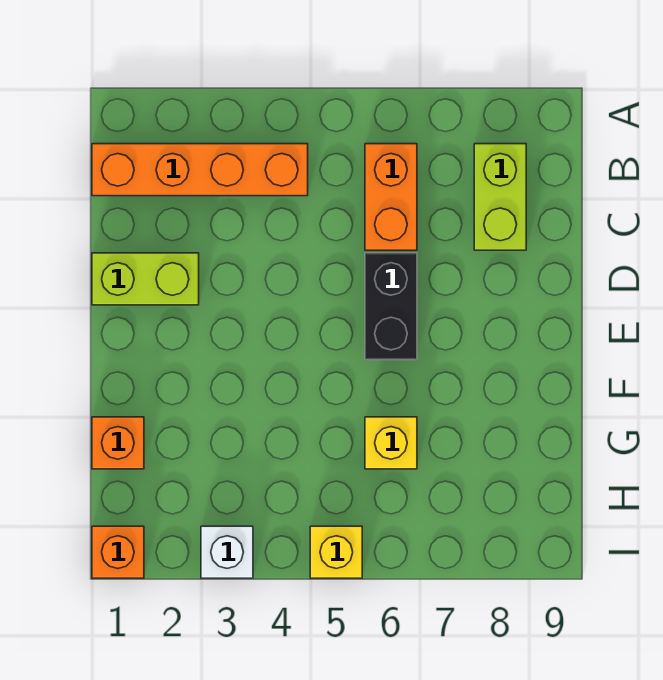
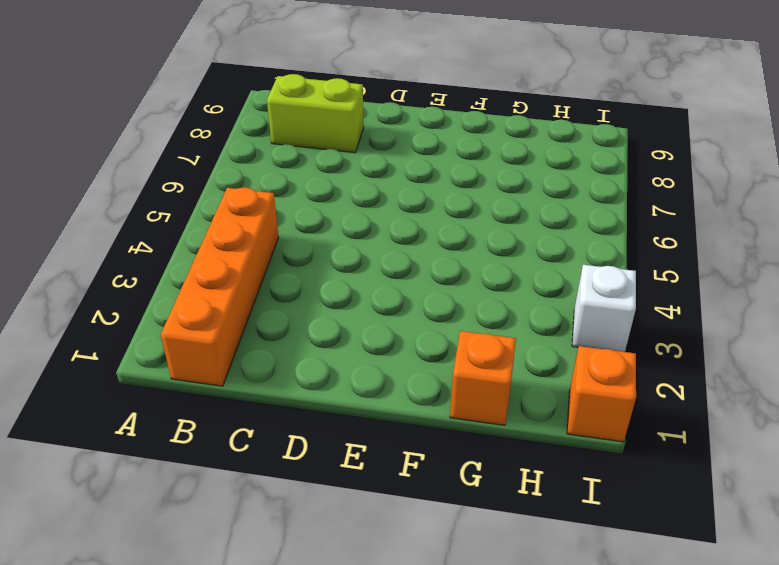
none -> orange 1x2 brick [365,144,417,250]
none -> lime 1x2 brick [92,253,199,305]

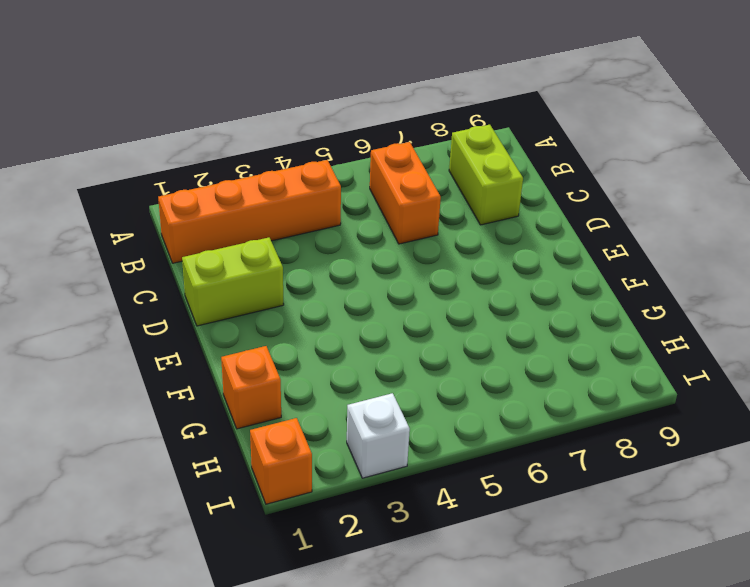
none -> black 1x2 brick [365,253,417,360]
none -> yellow 1x1 brick [365,417,417,469]

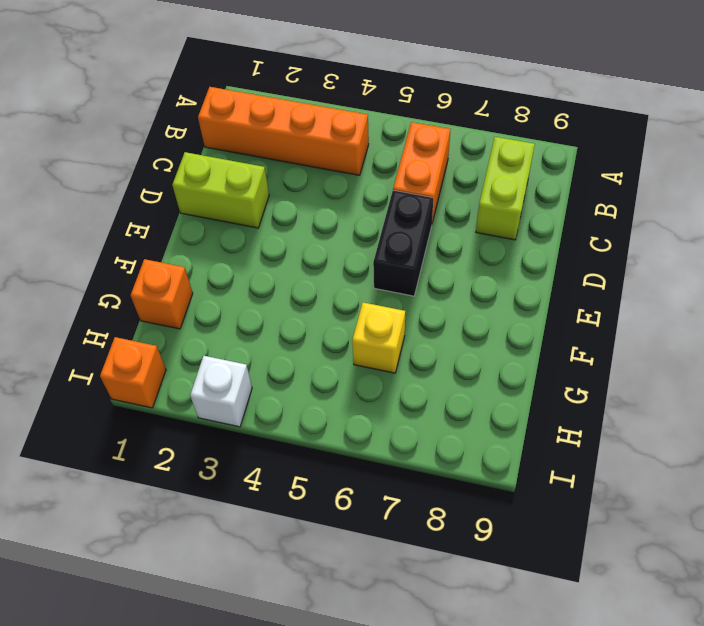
none -> yellow 1x1 brick [310,526,362,578]

